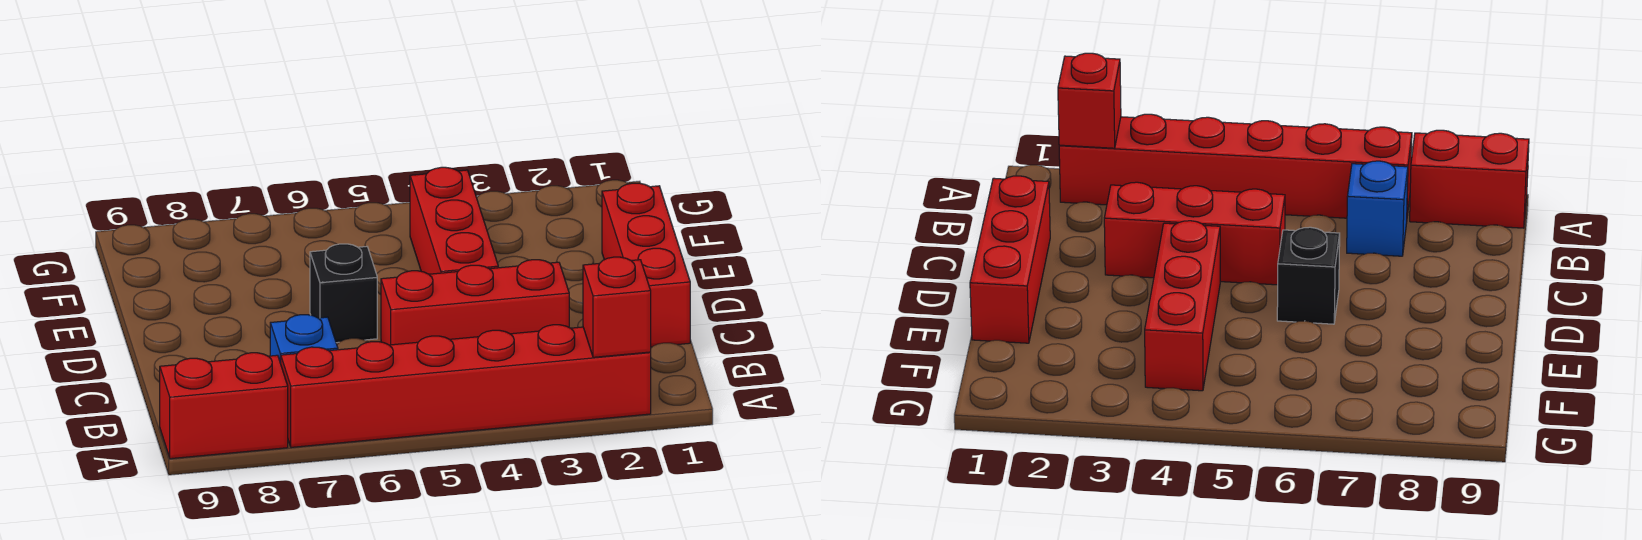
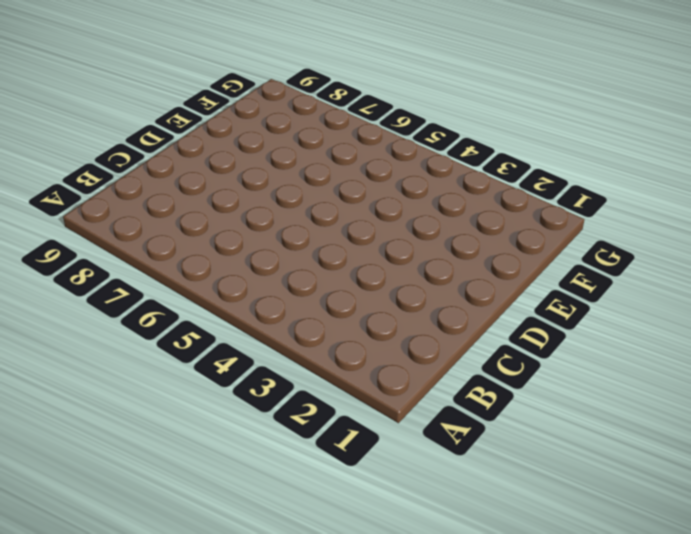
none -> red 1x6 brick [281,325,651,447]
none -> red 1x2 brick [160,353,288,459]

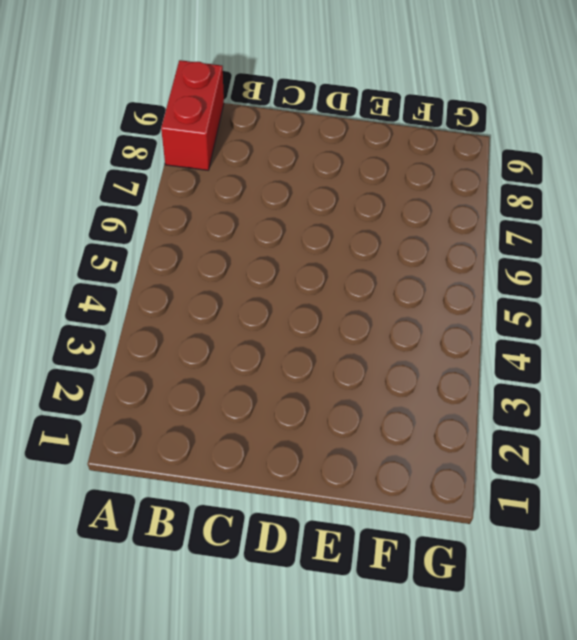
none -> red 1x6 brick [281,325,651,447]
none -> blue 1x1 brick [270,315,338,363]

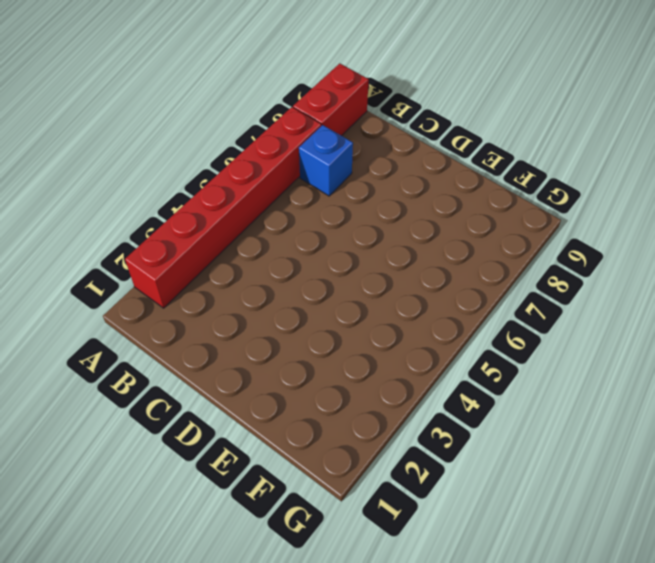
none -> red 1x3 brick [602,183,690,347]
none -> red 1x3 brick [381,260,569,345]

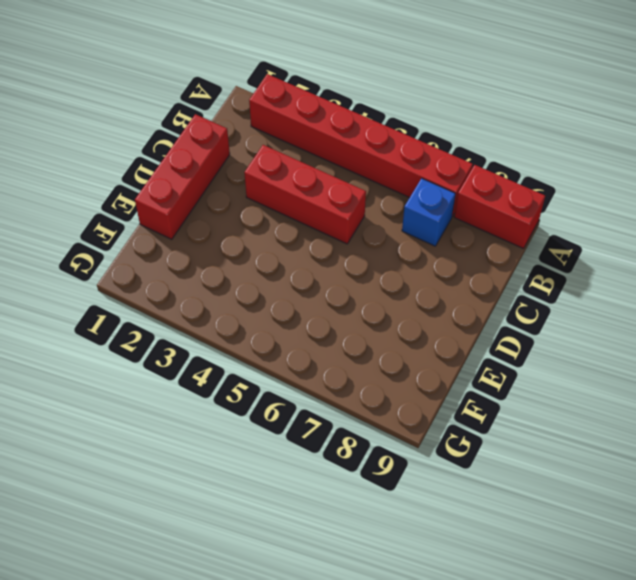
none -> red 1x3 brick [410,167,498,274]
none -> black 1x1 brick [310,244,377,343]

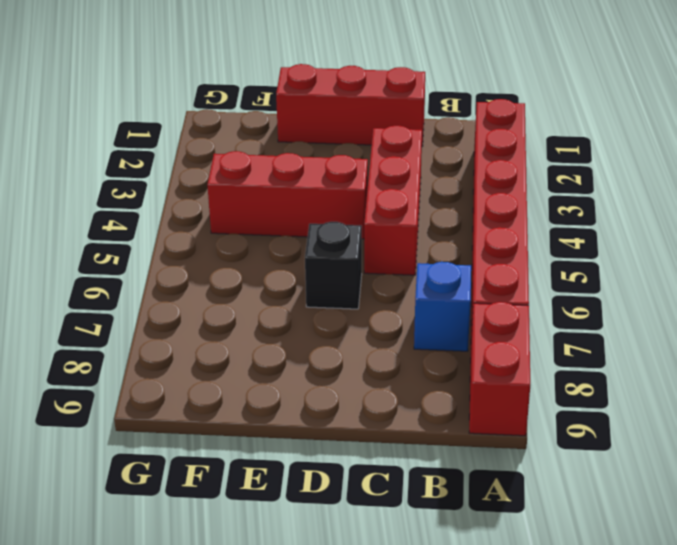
none -> red 1x1 brick [583,257,651,357]

